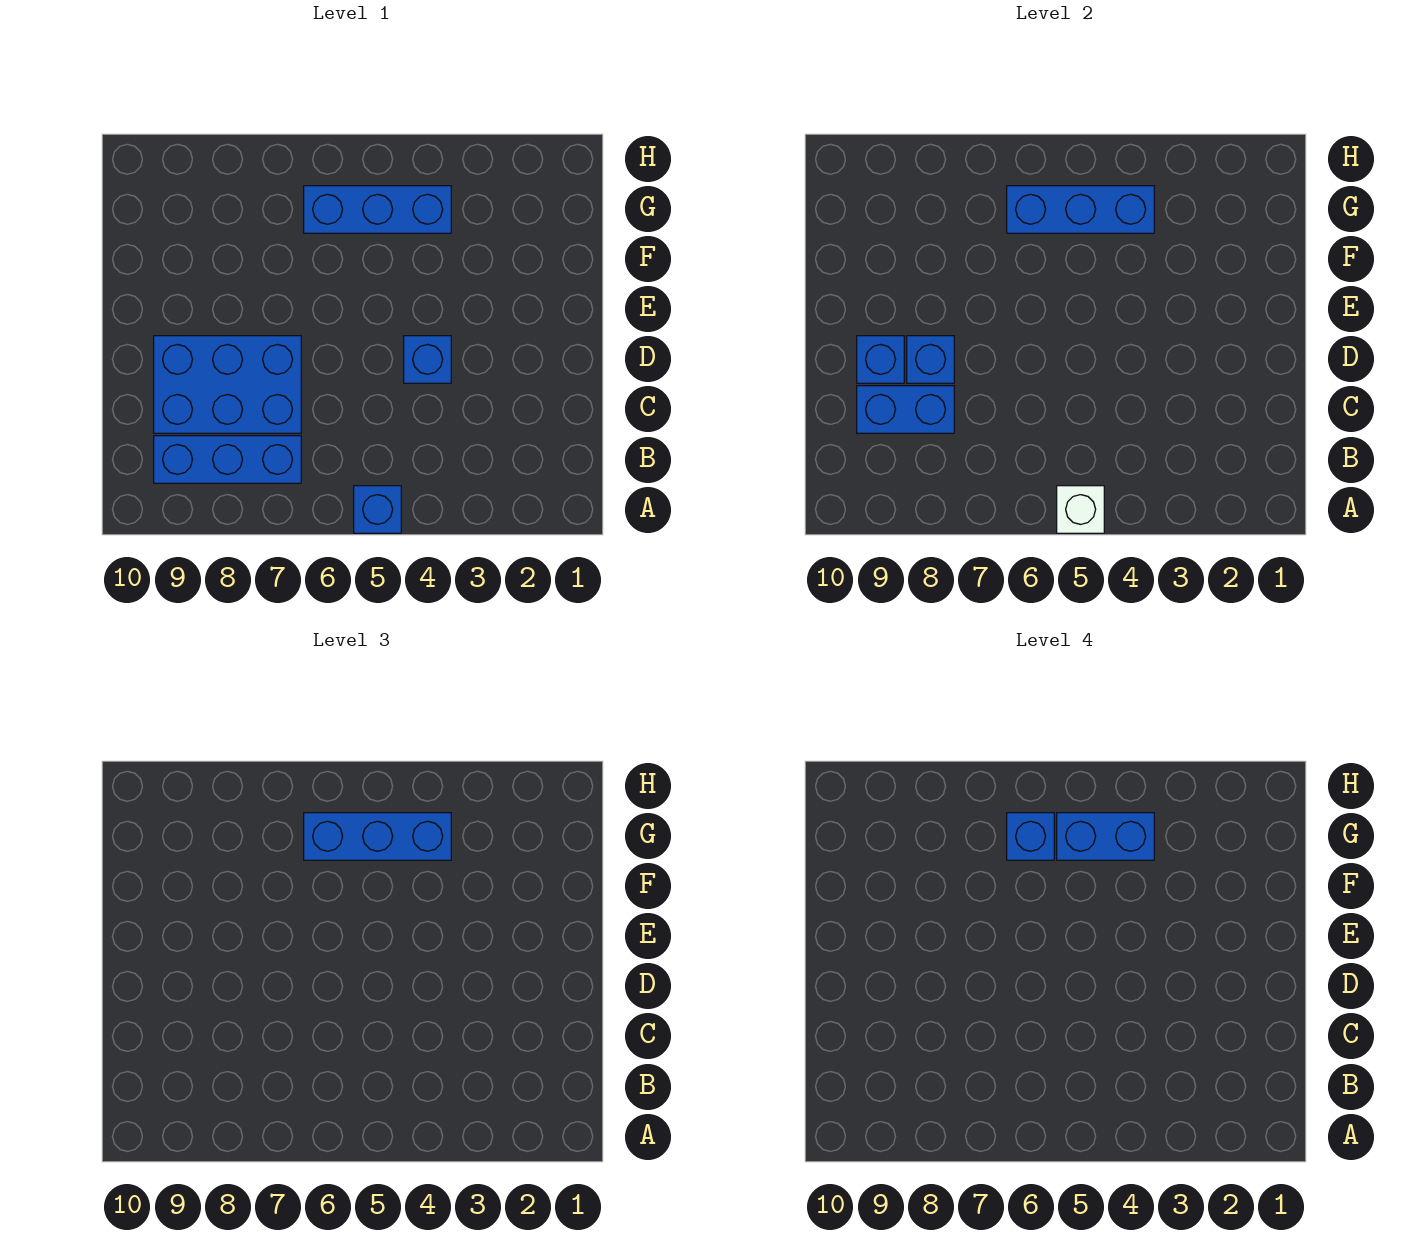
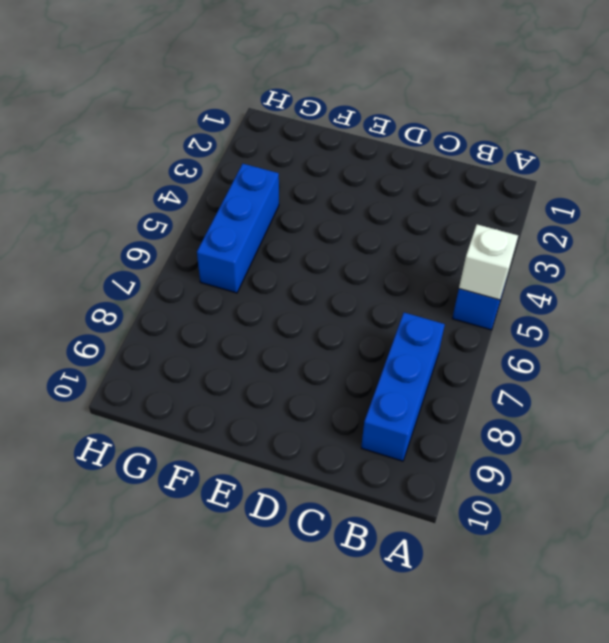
none -> blue 2x3 brick [154,336,301,433]
none -> blue 1x1 brick [404,336,451,383]
none -> blue 1x2 brick [857,386,954,433]

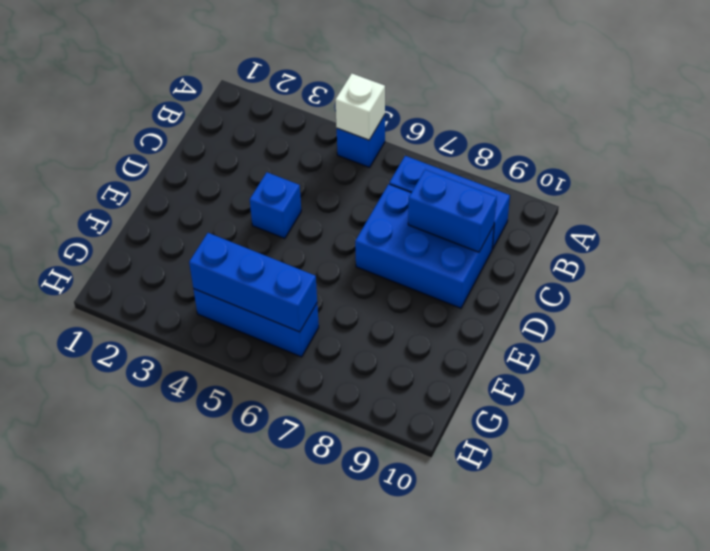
none -> blue 1x1 brick [907,336,954,383]
none -> blue 1x1 brick [857,336,904,383]
none -> blue 1x3 brick [304,813,451,860]

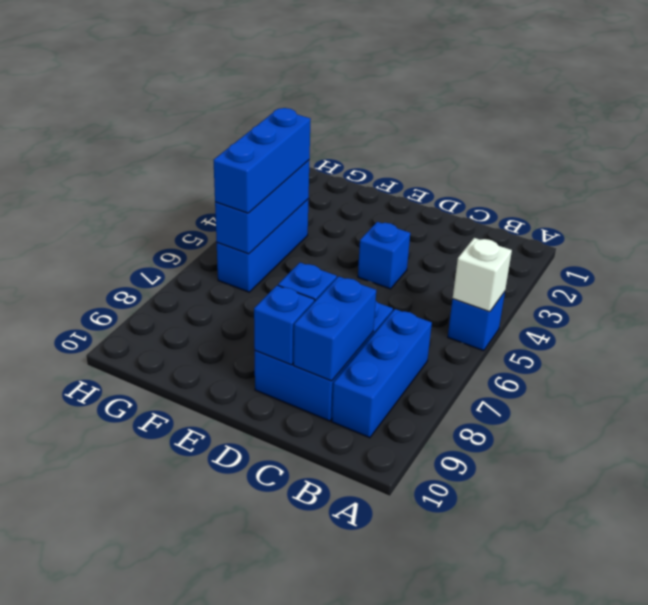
none -> blue 1x2 brick [1057,813,1154,860]
none -> blue 1x1 brick [1007,813,1054,860]

